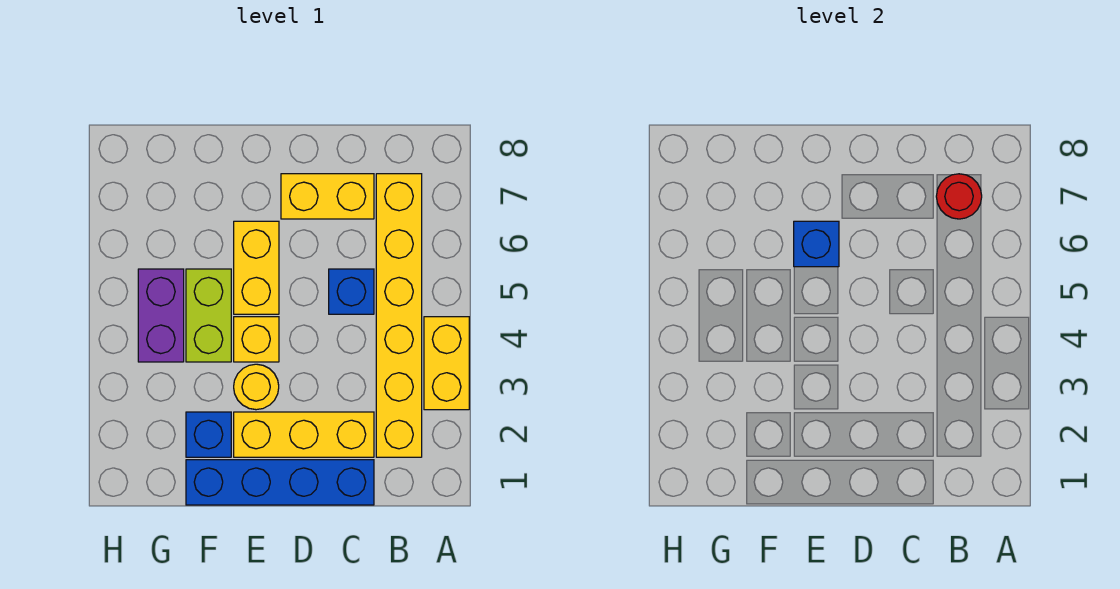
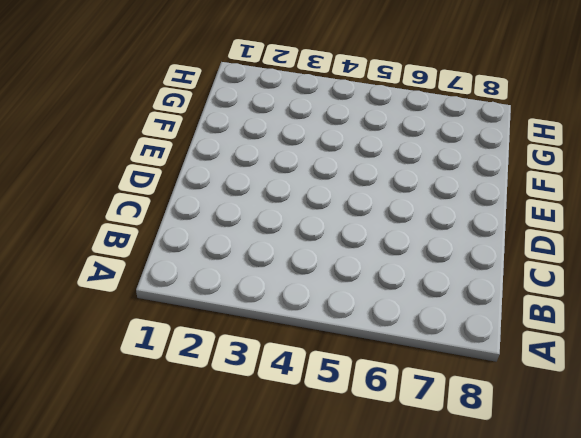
none -> yellow 1x2 brick [424,317,469,410]
none -> yellow 1x6 brick [376,174,422,457]
none -> blue 1x4 brick [186,460,374,505]

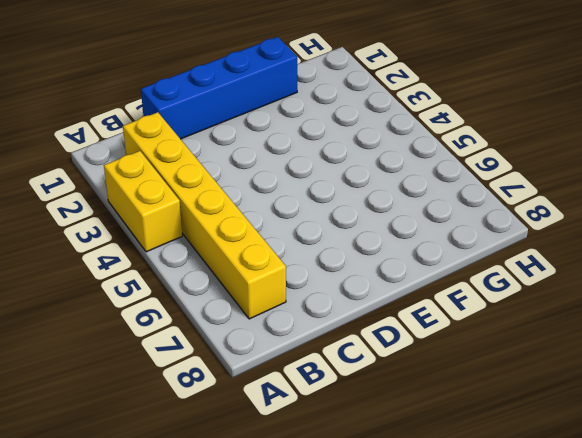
none -> yellow 1x3 brick [234,412,374,457]
none -> blue 1x1 brick [329,269,374,314]
none -> yellow 1x2 brick [281,174,374,219]

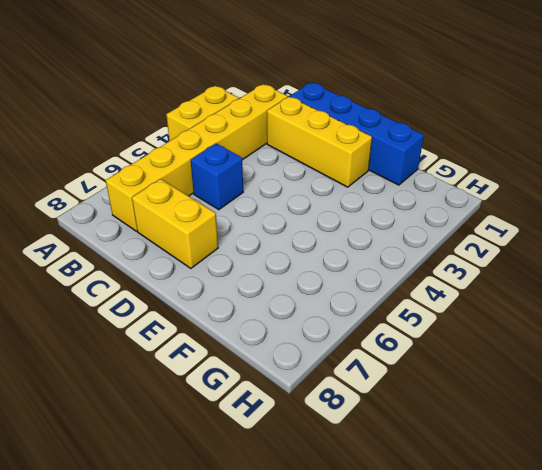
none -> yellow 1x1 round brick [234,364,279,410]
none -> yellow 1x1 brick [234,317,279,362]
none -> yellow 1x2 brick [234,221,279,314]

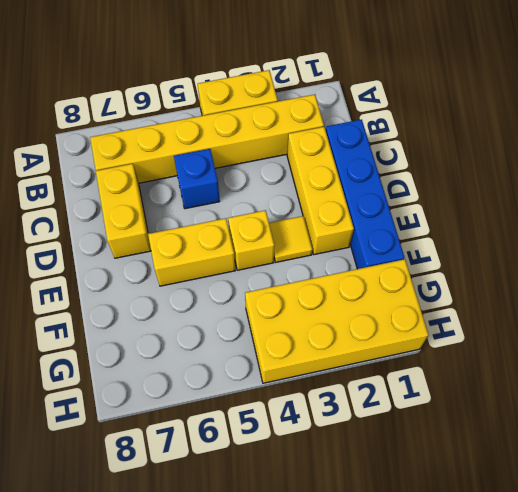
yellow 1x1 tile [269,216,312,262] -> yellow 1x1 round brick [234,364,279,410]
yellow 2x4 brick [245,259,428,383] -> purple 1x2 brick [138,269,184,362]
none -> blue 1x1 brick [186,412,231,457]
none -> lime 1x2 brick [186,269,231,362]
none -> red 1x1 round brick [936,174,982,219]

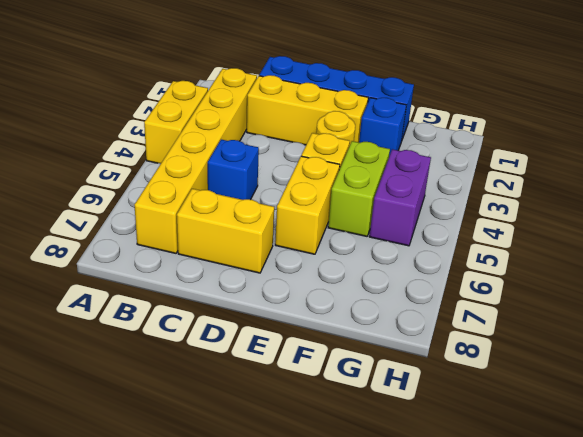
none -> red 1x1 round brick [936,174,982,219]
none -> blue 1x1 brick [794,221,839,267]

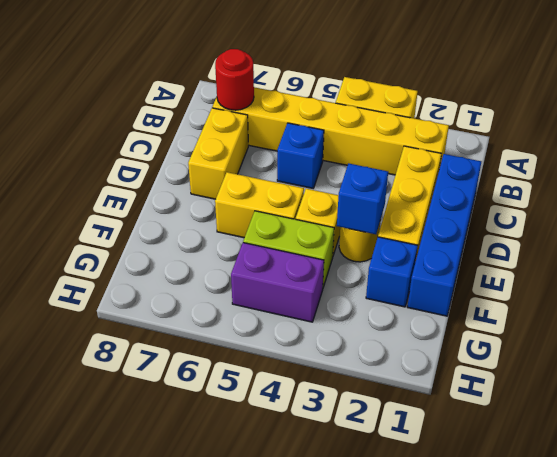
blue 1x1 brick [337,163,388,234] -> blue 1x1 brick moved to [794,221,839,267]

